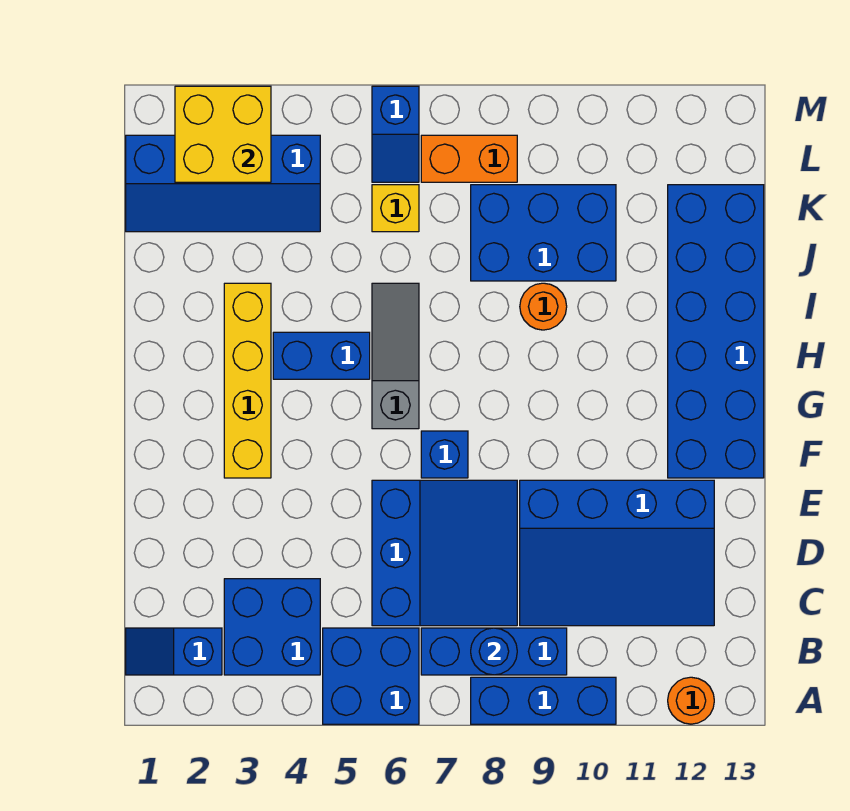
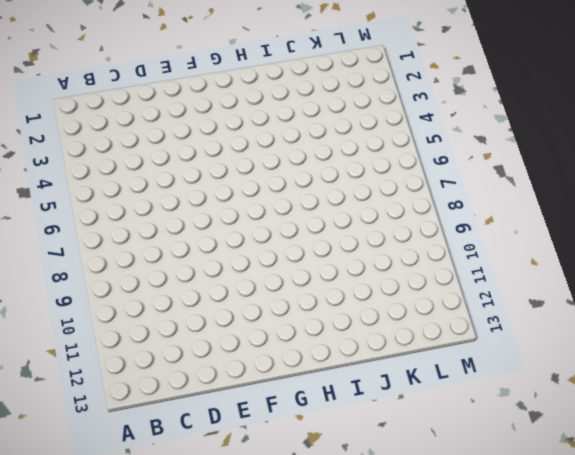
none -> blue 2x2 brick [323,628,419,724]
none -> blue 1x3 brick [471,677,616,724]
none -> orange 1x1 round brick [668,677,714,724]

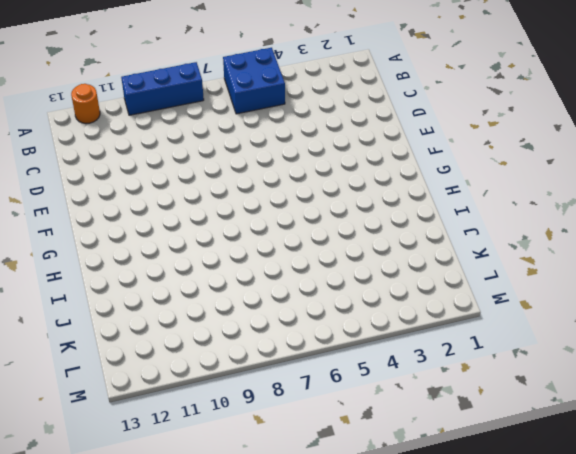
none -> blue 1x2 slope [126,628,222,675]
none -> blue 2x2 brick [224,579,320,675]
none -> blue 1x3 brick [421,628,567,675]

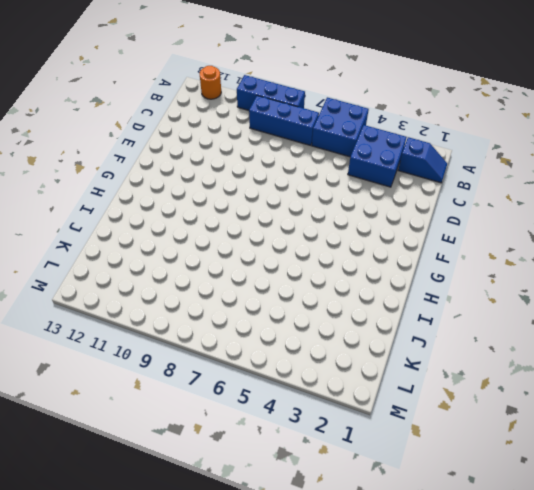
none -> blue 3x3 slope [372,480,517,626]
none -> blue 3x4 slope [520,480,714,626]
none -> yellow 1x4 brick [224,283,271,478]

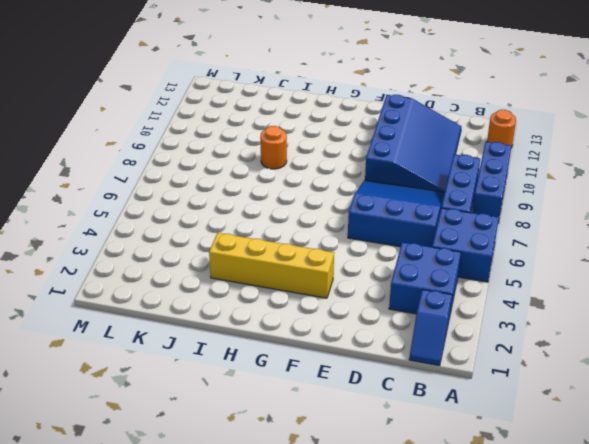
none -> blue 1x1 brick [421,431,468,478]
none -> blue 2x6 brick [668,185,764,478]
none -> grey 1x3 slope [372,283,419,429]

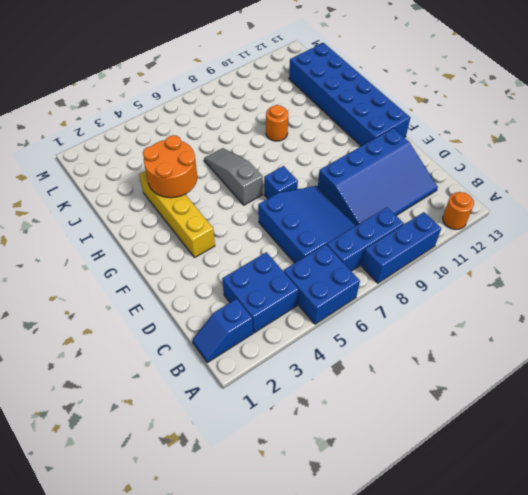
orange 2x2 round brick [143,135,197,198] -> none
none -> blue 1x2 brick [273,332,370,379]
none -> blue 2x3 brick [471,185,616,281]
none -> blue 2x4 slope [126,135,320,232]

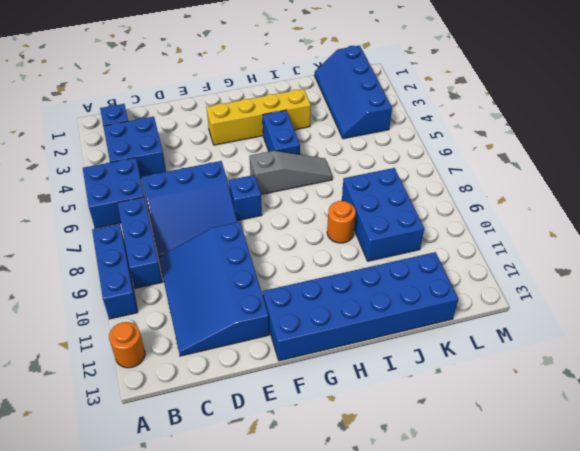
none -> yellow 1x1 brick [372,185,419,232]
none -> blue 1x2 slope [372,86,419,182]
none -> orange 1x2 brick [421,135,517,182]

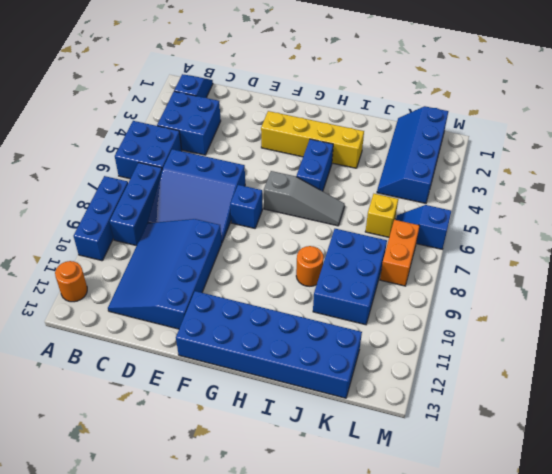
none -> blue 1x1 round brick [471,628,517,675]
none -> yellow 2x2 brick [175,86,271,182]

